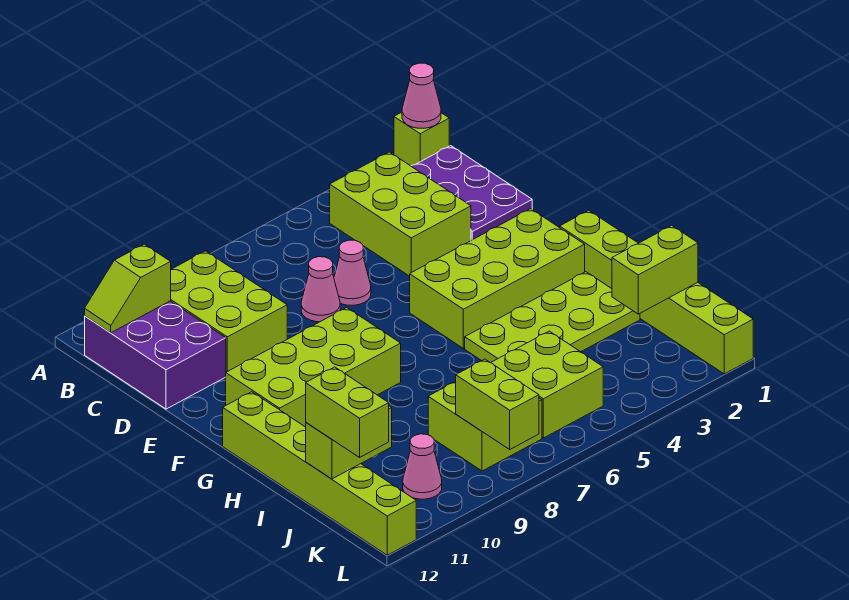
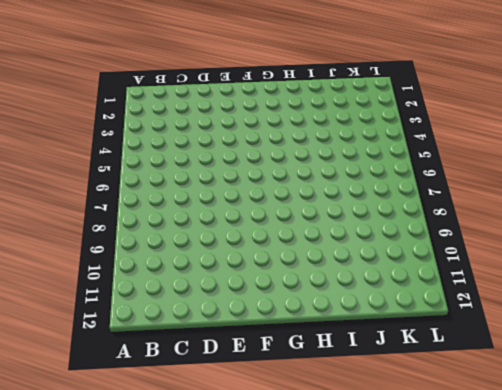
none -> lime 1x1 brick [394,112,449,166]
none -> purple 2x3 plate [411,146,532,240]
none -> lime 2x3 brick [330,152,471,276]

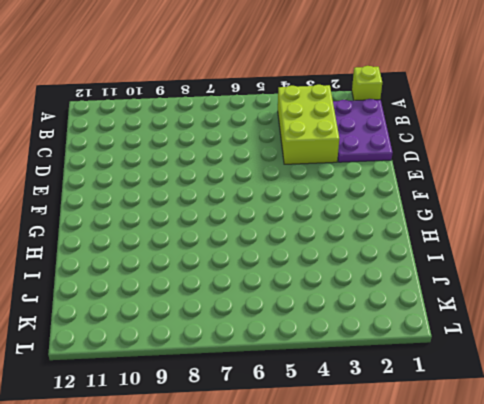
none -> lime 2x3 brick [171,251,287,372]
none -> purple 2x3 brick [85,301,226,409]
none -> pink 1x1 cone [334,240,371,305]

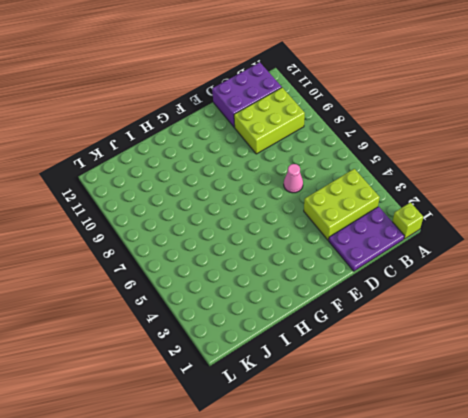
none -> pink 1x1 cone [301,257,340,322]
none -> lime 2x4 brick [410,209,585,349]
none -> lime 2x4 brick [226,308,401,427]

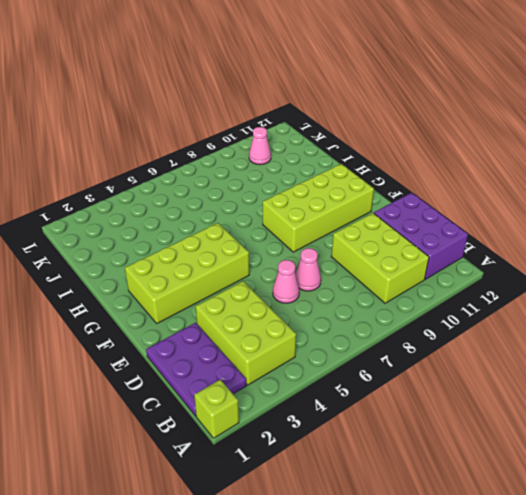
none -> lime 1x6 brick [560,211,753,374]
none -> lime 1x6 brick [223,392,416,555]
none -> lime 2x4 plate [465,272,640,363]

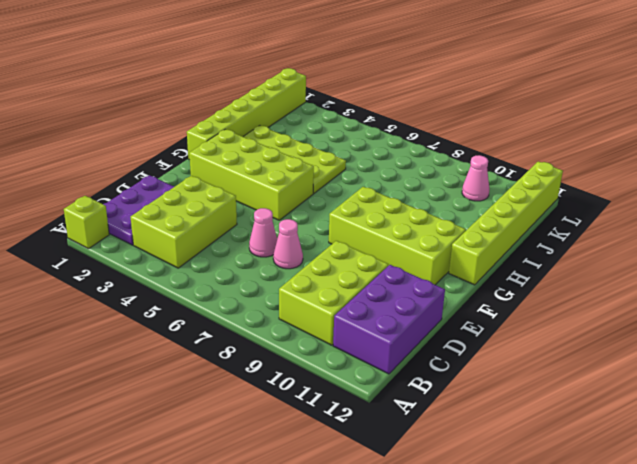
none -> lime 2x2 brick [491,331,603,438]
none -> lime 2x2 brick [428,382,542,471]
none -> pink 1x1 cone [402,63,441,128]

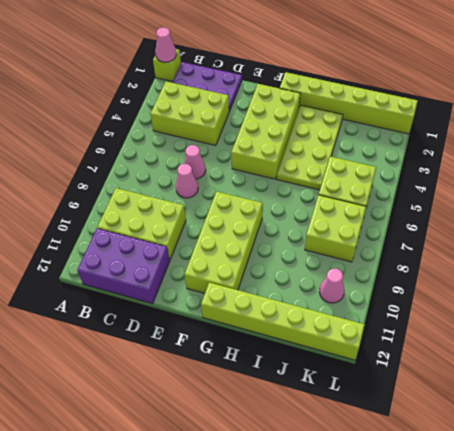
none -> lime 1x2 slope [85,244,171,333]
none -> lime 1x2 brick [612,226,698,314]
none -> lime 1x2 brick [306,406,392,479]

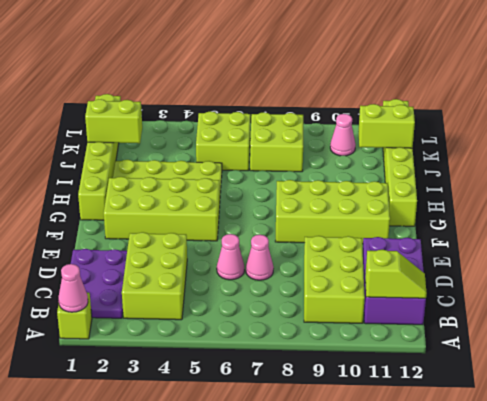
none -> lime 1x2 brick [456,359,539,449]
none -> lime 1x2 brick [306,367,389,457]

